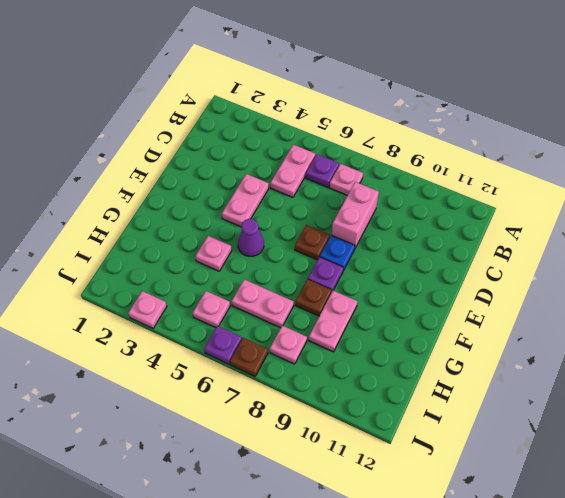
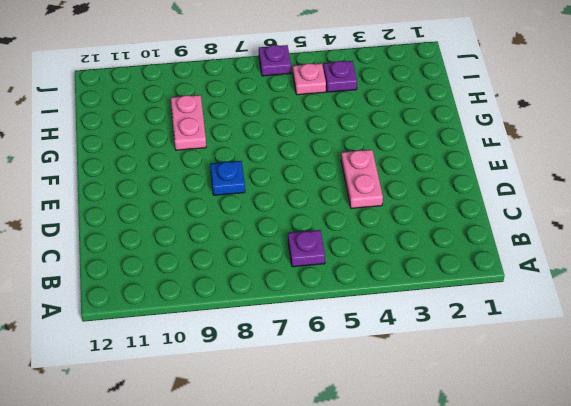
purple 1x1 plate [323,61,357,92] -> purple 1x1 plate moved to [308,257,343,293]
none -> pink 1x2 plate [270,145,315,197]
none -> pink 1x1 plate [329,164,363,195]
none -> pink 1x2 brick [332,182,379,248]

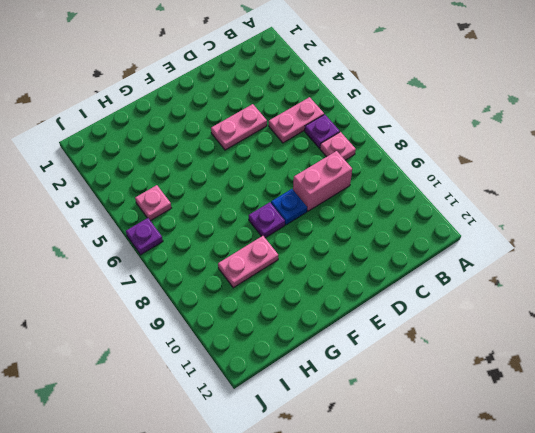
none -> brown 1x1 plate [295,225,330,260]
none -> purple 1x1 cone [238,219,264,256]
none -> pink 1x1 plate [195,236,232,271]

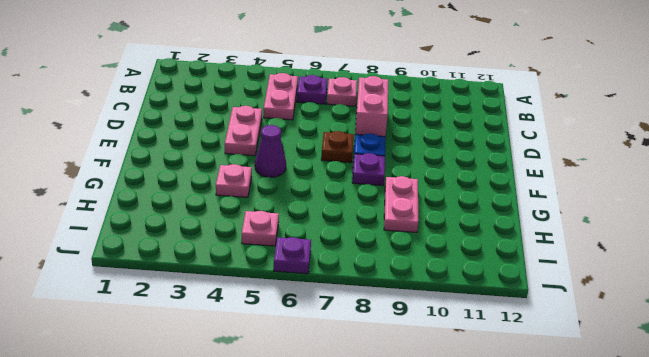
none -> brown 1x1 plate [295,279,332,316]
none -> pink 1x2 plate [232,279,294,328]
none -> pink 1x1 plate [270,326,307,364]

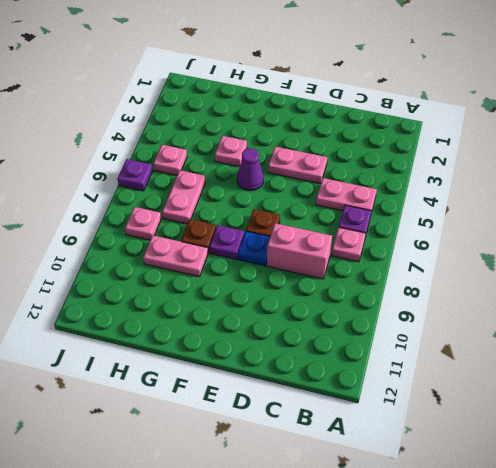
none -> pink 1x1 plate [128,291,167,328]
none -> brown 1x1 plate [230,338,268,376]

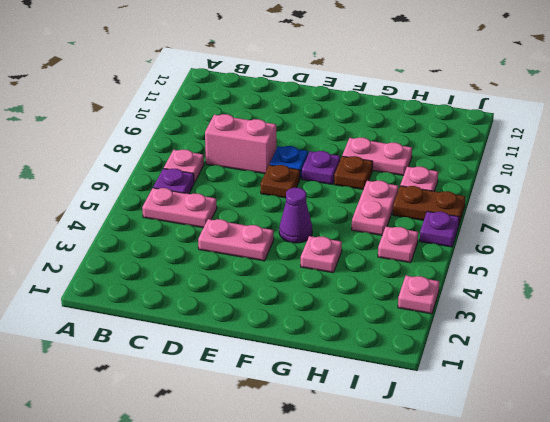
brown 1x2 plate [393,186,465,224] -> brown 1x1 plate [230,338,268,376]

